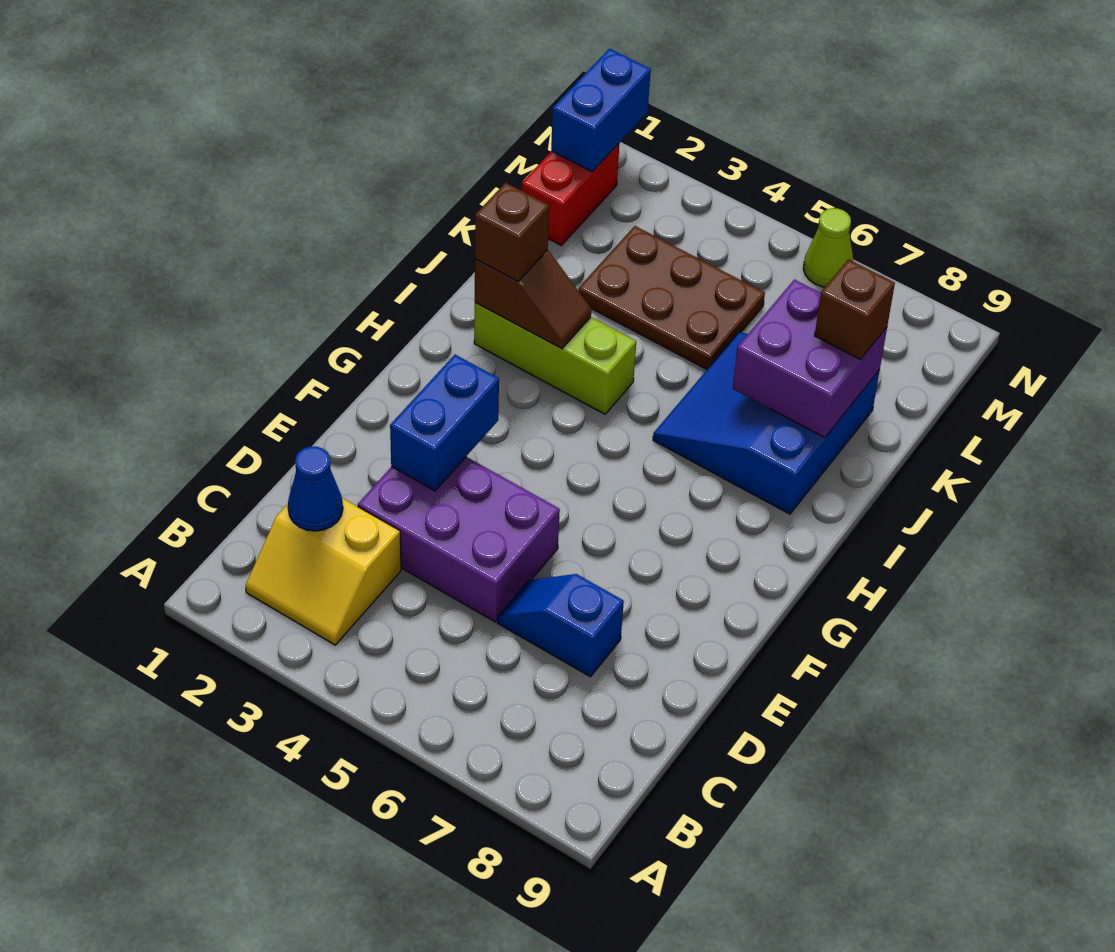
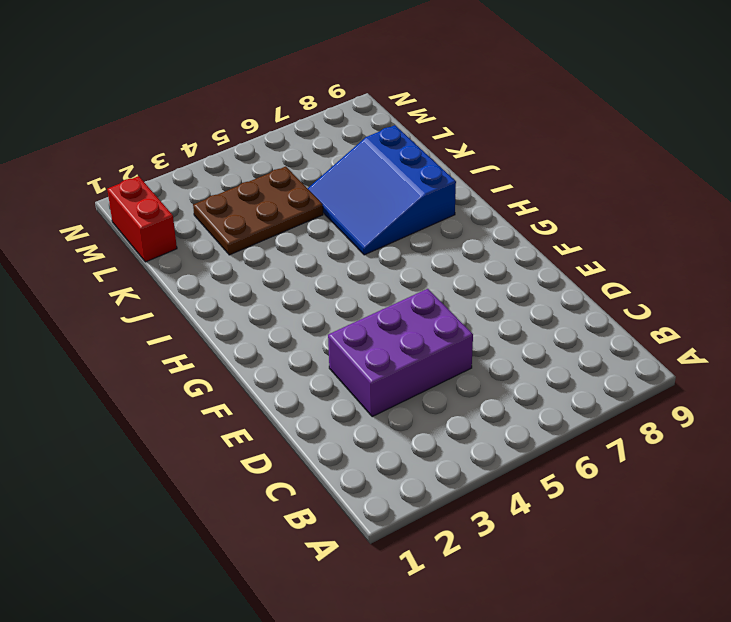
none -> yellow 2x2 slope [245,498,401,645]
none -> blue 1x2 slope [498,574,624,677]
none -> lime 1x3 brick [474,303,636,414]

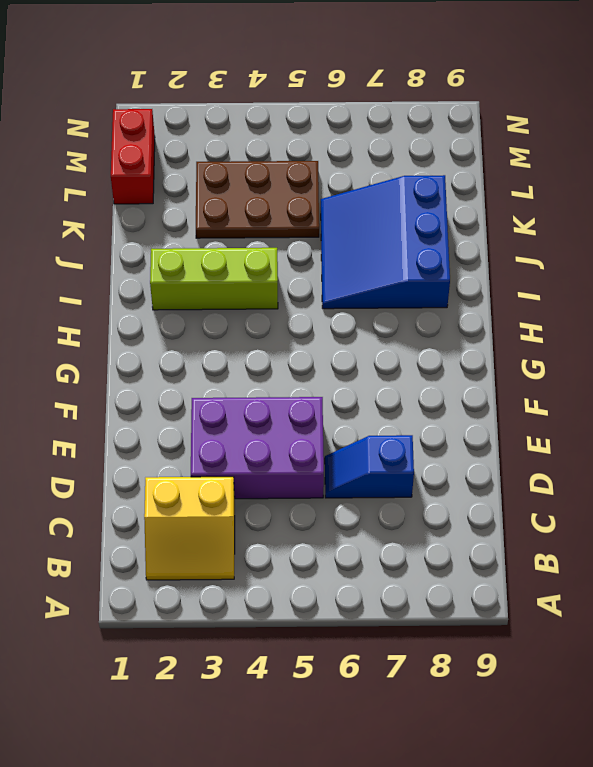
none -> lime 1x1 cone [803,208,854,287]
none -> blue 1x1 cone [288,446,343,531]
none -> blue 1x2 brick [390,355,499,491]

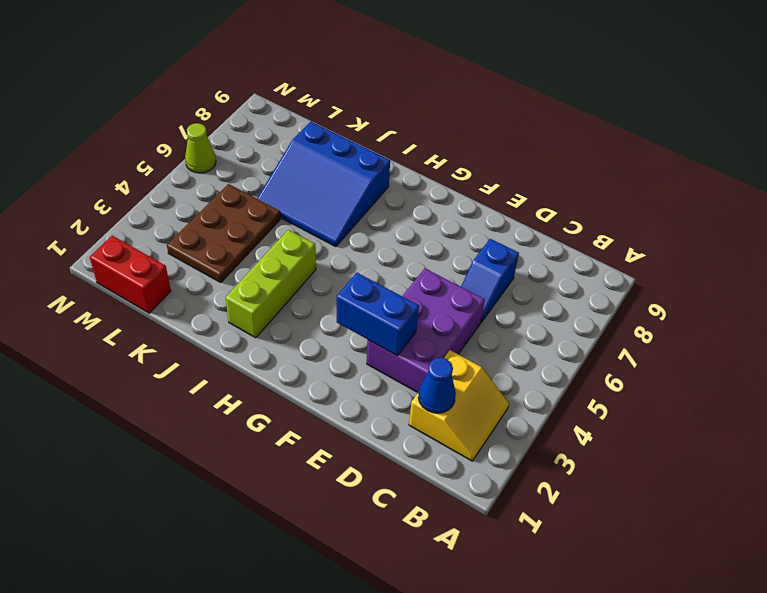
none -> brown 1x2 slope [475,250,591,349]
none -> purple 2x2 brick [733,279,887,437]
none -> blue 1x2 brick [551,49,651,172]

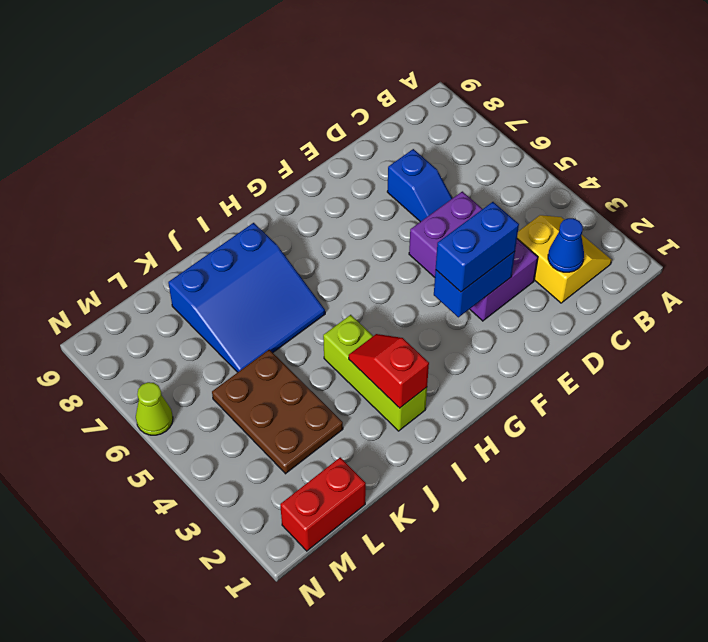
blue 1x2 brick [436,202,519,292] -> blue 1x2 brick moved to [551,49,651,172]
red 1x2 slope [349,334,429,408] -> brown 1x2 slope [475,250,591,349]
none -> purple 2x2 brick [733,279,887,437]
none -> brown 1x1 brick [475,183,549,281]
none -> brown 1x1 brick [815,259,895,360]

